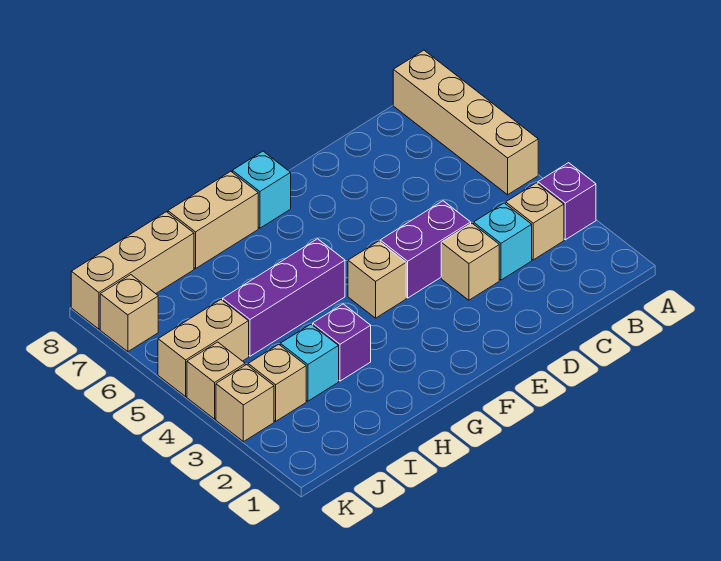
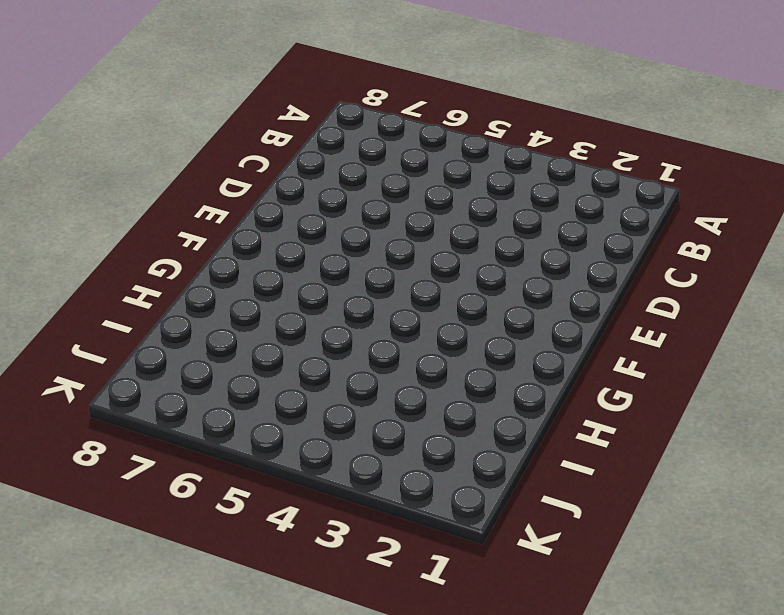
none -> purple 1x1 brick [538,163,596,240]
none -> tan 1x4 brick [393,50,538,195]
none -> tan 1x1 brick [506,183,564,260]

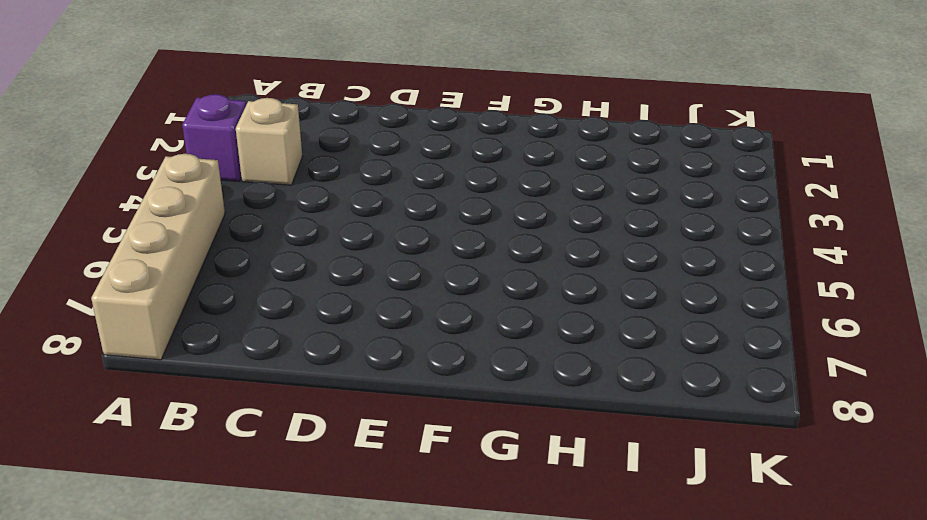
none -> cyan 1x1 brick [474,203,532,280]
none -> tan 1x1 brick [441,223,499,300]
none -> purple 1x2 brick [380,201,471,298]

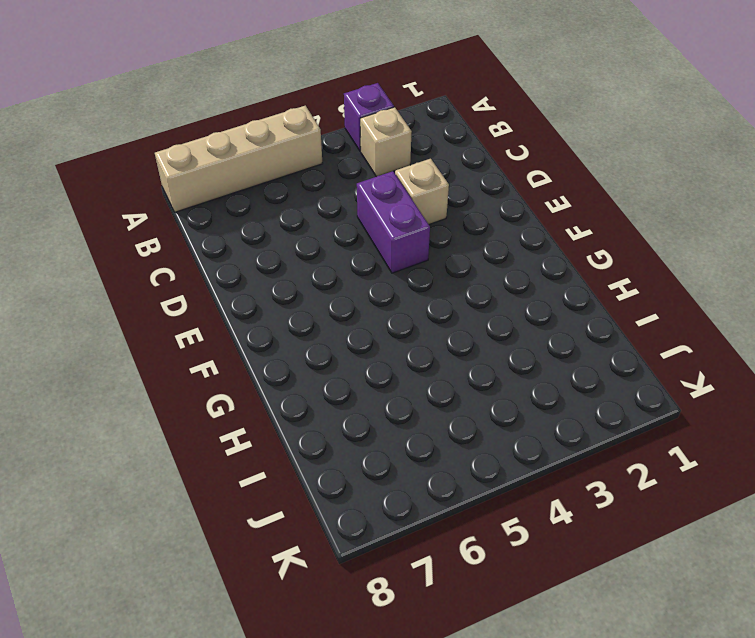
none -> cyan 1x1 brick [474,203,532,280]
none -> tan 1x1 brick [348,241,406,318]
none -> cyan 1x1 brick [232,151,291,228]

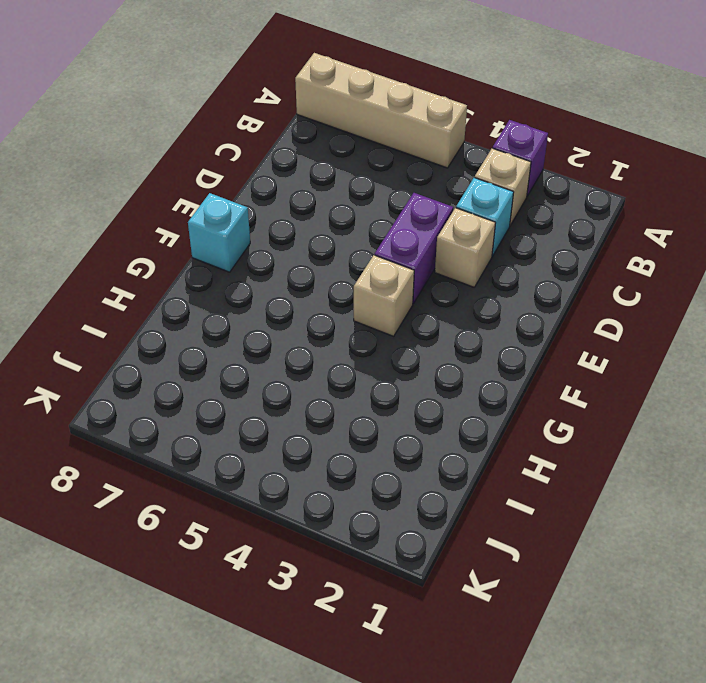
none -> purple 1x3 brick [223,239,345,356]
none -> tan 1x2 brick [168,171,258,269]
none -> purple 1x1 brick [313,304,371,381]

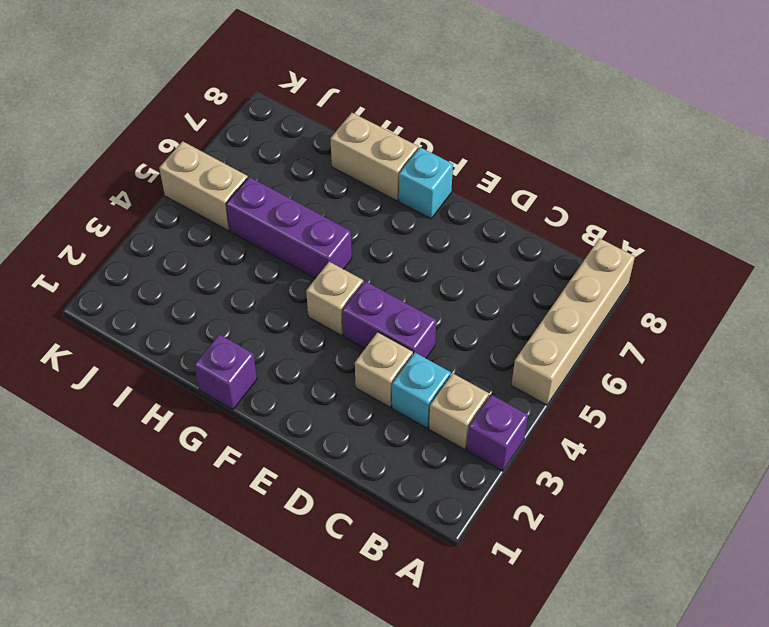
purple 1x1 brick [194,334,257,410] -> purple 1x1 brick moved to [313,304,371,381]
none -> cyan 1x1 brick [280,324,339,401]
none -> tan 1x3 brick [71,212,194,329]
none -> tan 1x1 brick [248,344,306,421]

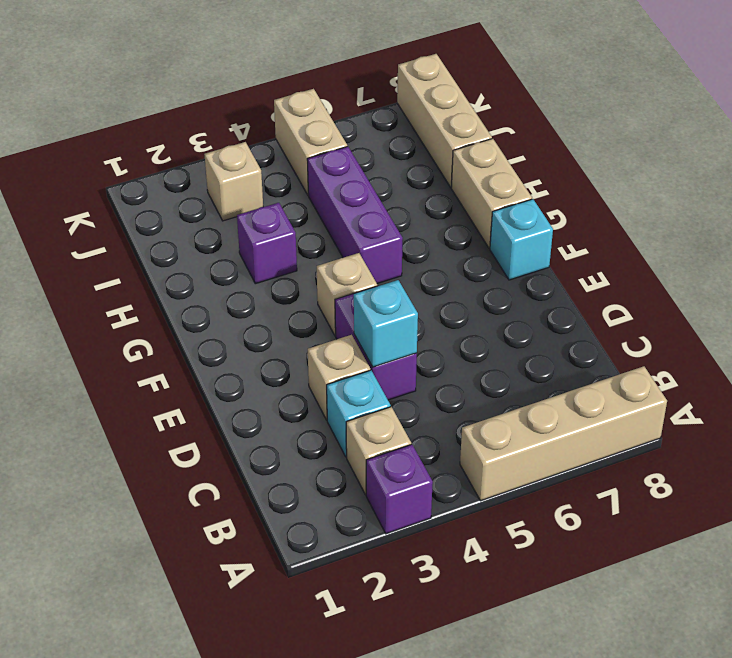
cyan 1x1 brick [354,280,418,367] -> cyan 1x1 brick moved to [280,324,339,401]
none -> tan 1x1 brick [216,365,274,442]
none -> tan 1x1 brick [187,342,245,419]
none -> tan 1x1 brick [100,275,158,352]

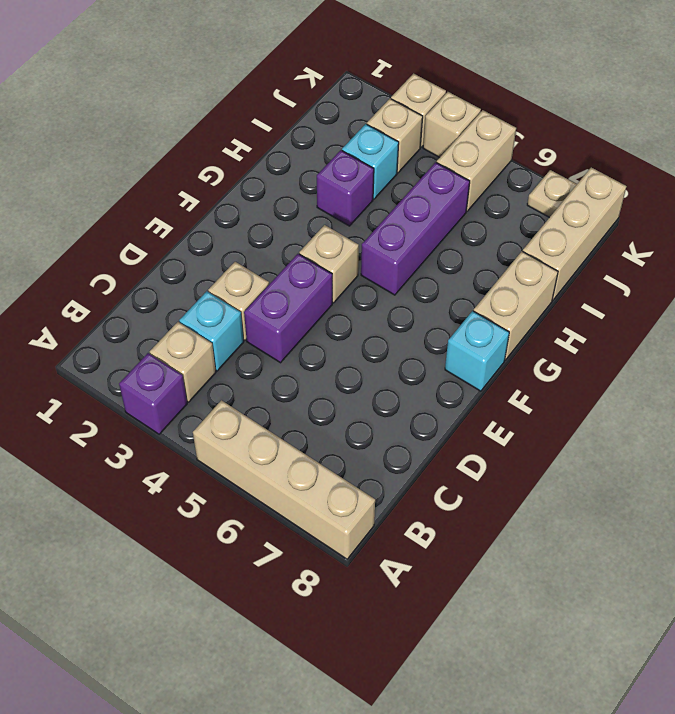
tan 1x1 plate [527,170,577,217] -> tan 1x1 brick [100,275,158,352]

